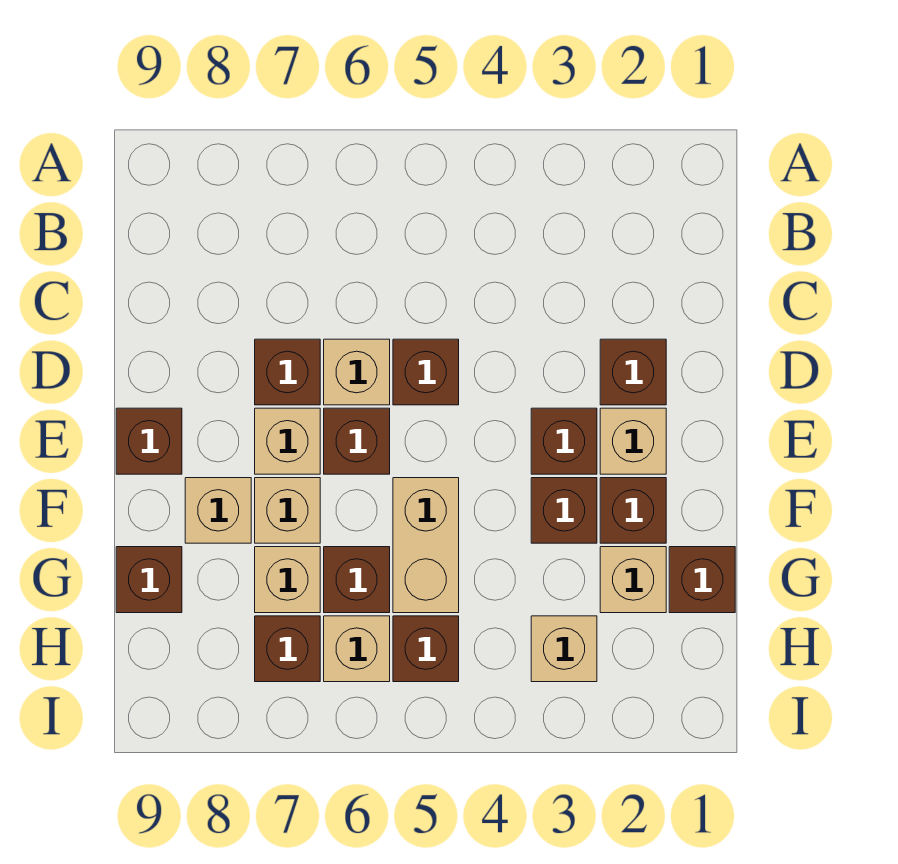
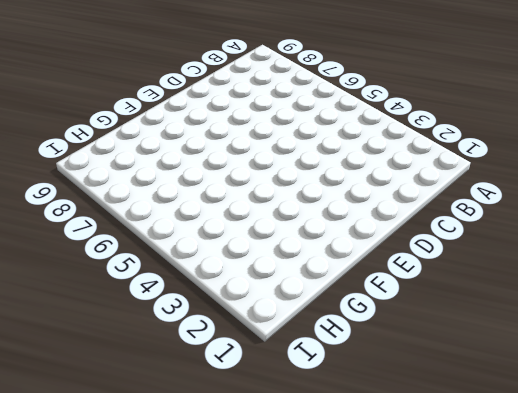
none -> brown 1x1 brick [600,339,666,405]
none -> brown 1x1 brick [393,339,459,405]
none -> tan 1x1 brick [324,339,390,405]

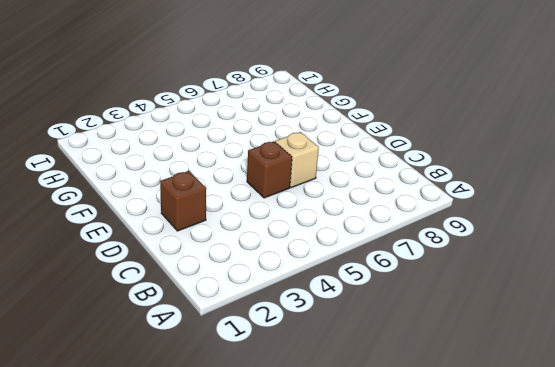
none -> brown 1x1 brick [255,339,320,405]
none -> tan 1x1 brick [600,408,666,474]
none -> brown 1x1 brick [531,408,597,474]

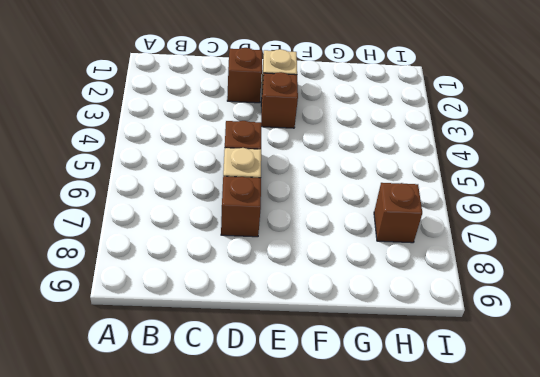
none -> brown 1x1 brick [324,408,390,474]
none -> tan 1x1 brick [255,408,320,474]
none -> brown 1x1 brick [116,408,182,474]

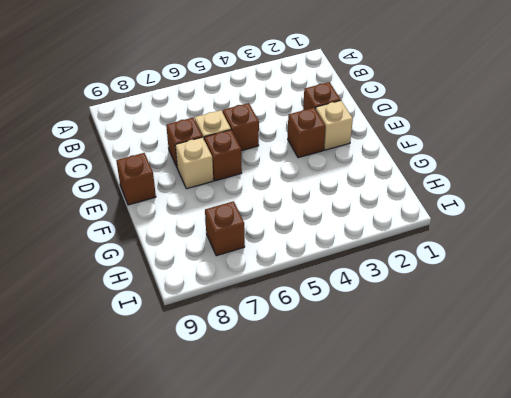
none -> brown 1x1 brick [600,478,666,543]
none -> brown 1x1 brick [531,478,597,543]
none -> tan 1x2 brick [393,478,459,613]

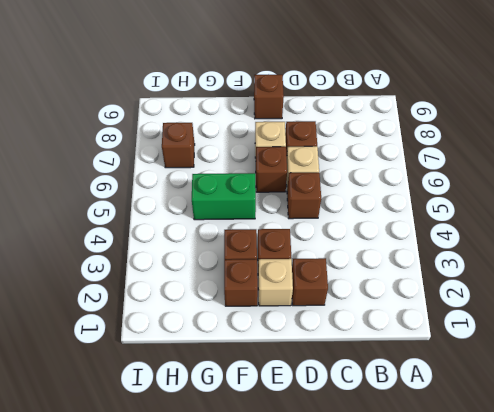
green 1x2 brick [192,173,256,220] -> tan 1x2 brick [393,478,459,613]
none -> tan 1x1 brick [255,478,320,543]
none -> tan 1x1 brick [185,478,251,543]
none -> brown 1x1 brick [669,547,735,613]

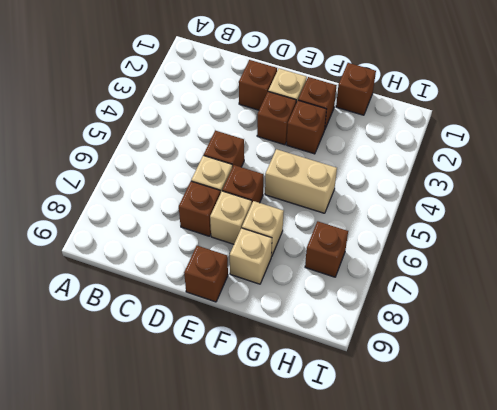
none -> tan 1x1 brick [600,547,666,613]
none -> brown 1x1 brick [324,547,390,613]
none -> tan 1x1 brick [255,547,320,613]

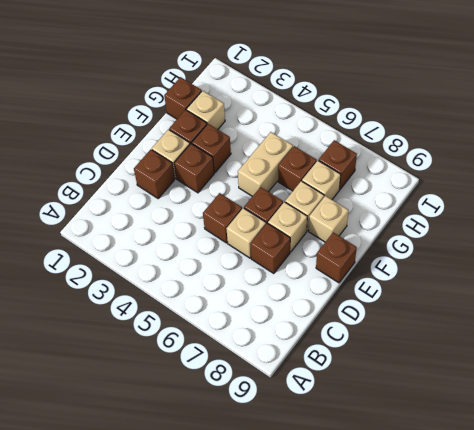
none -> brown 1x1 brick [116,547,182,613]
none -> tan 1x1 brick [531,616,597,682]
none -> brown 1x1 brick [393,616,459,682]

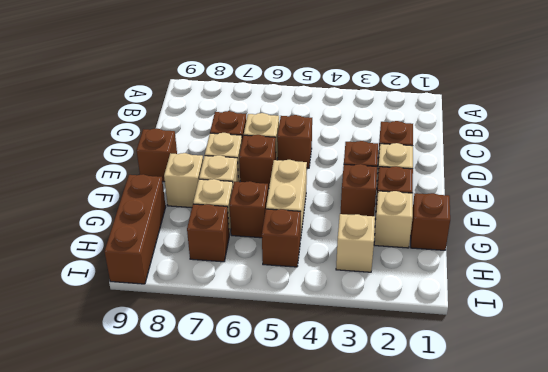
brown 1x3 brick [105,174,166,284] -> brown 1x1 brick [116,547,182,613]
none -> tan 1x1 brick [324,616,390,682]

